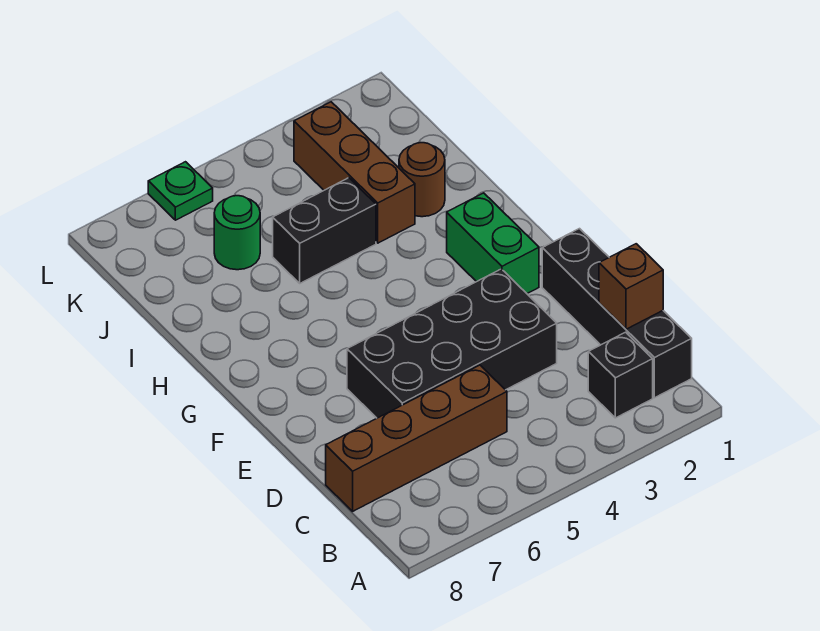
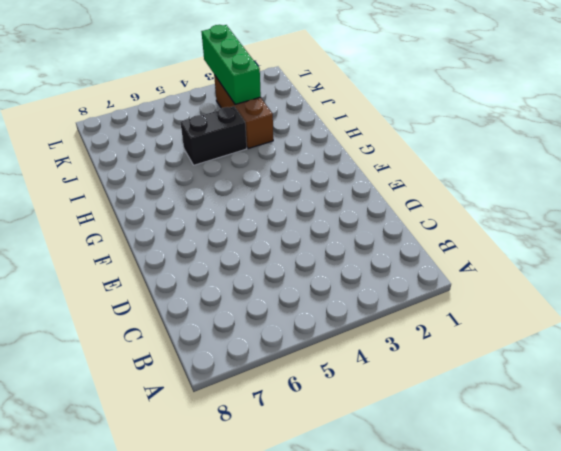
green 1x3 brick [201,25,261,104] -> none
none -> black 1x4 brick [542,229,692,398]
none -> black 1x1 brick [588,332,653,418]

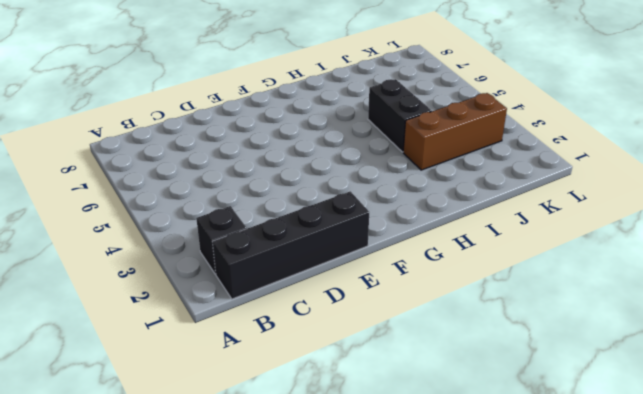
none -> brown 1x4 brick [326,365,507,511]
none -> black 2x4 brick [347,269,557,418]

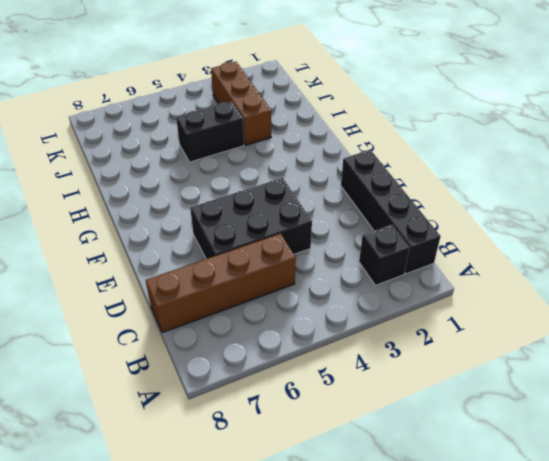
black 2x3 brick [190,178,312,259] -> black 2x4 brick [347,269,557,418]
none -> green 1x2 brick [447,193,539,293]
none -> brown 1x1 round brick [399,143,445,217]

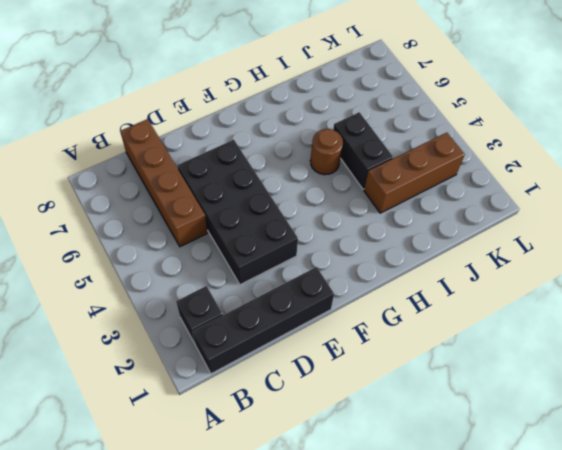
brown 1x1 round brick [310,129,343,175] -> brown 1x1 round brick moved to [399,143,445,217]
none -> green 1x2 brick [447,193,539,293]
none -> green 1x1 round brick [214,196,260,270]

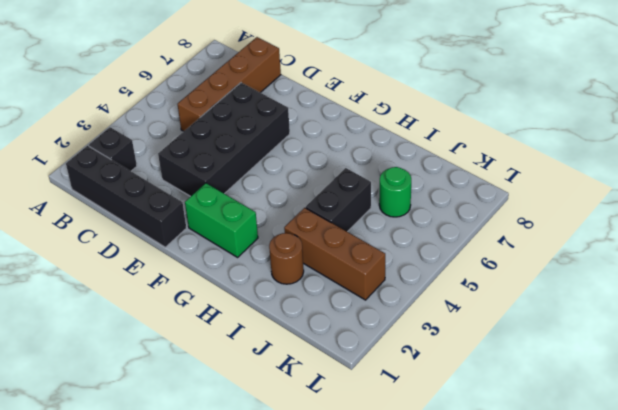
none -> green 1x1 plate [148,162,213,220]
none -> brown 1x1 brick [599,244,663,329]

